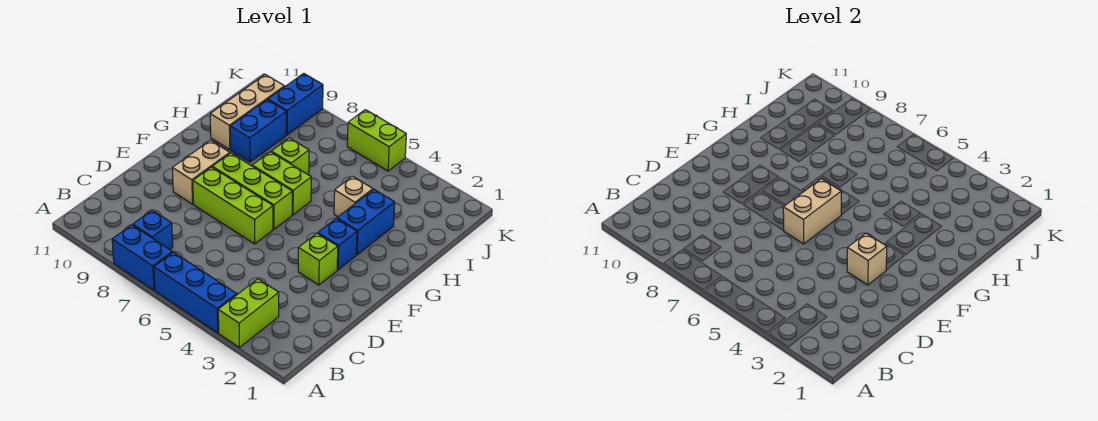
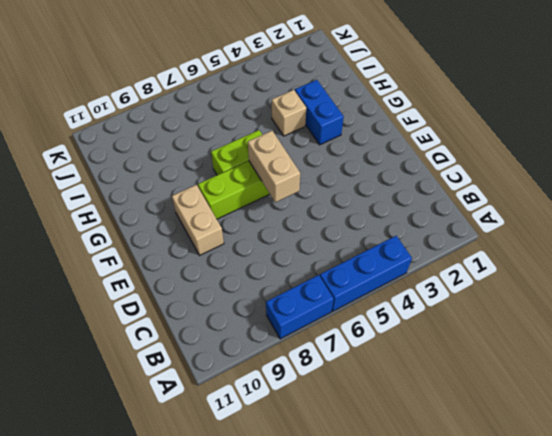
none -> lime 1x2 brick [218,279,279,347]
none -> blue 1x1 brick [133,210,173,249]
none -> lime 1x1 brick [298,233,338,285]

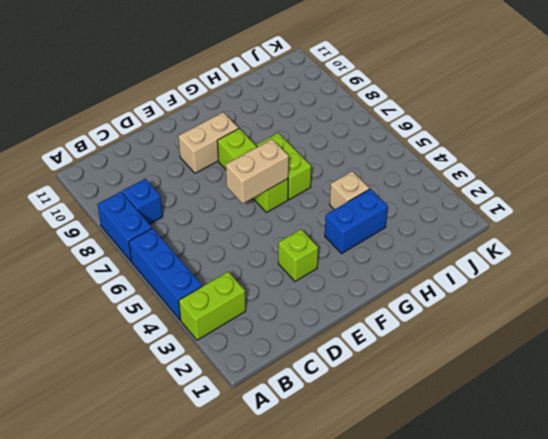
none -> lime 1x3 brick [193,167,273,244]
none -> blue 1x1 brick [318,218,357,270]
none -> lime 1x1 brick [271,138,309,175]

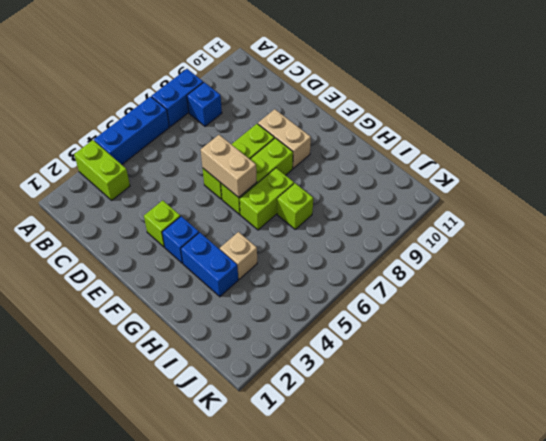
none -> blue 1x2 brick [230,100,286,162]
none -> tan 1x3 brick [210,74,285,149]
none -> blue 1x2 brick [268,73,323,135]

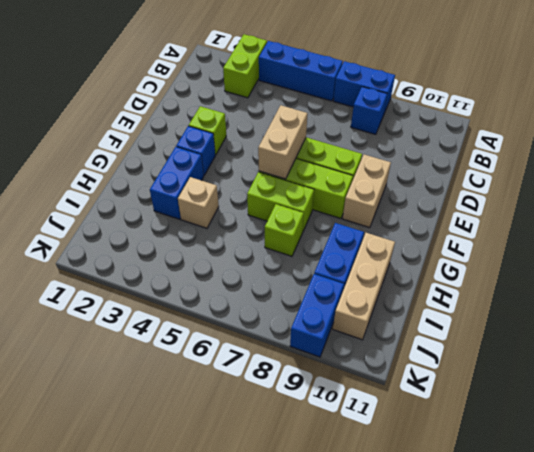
none -> lime 1x2 brick [347,110,406,171]
none -> tan 1x1 brick [847,233,887,285]

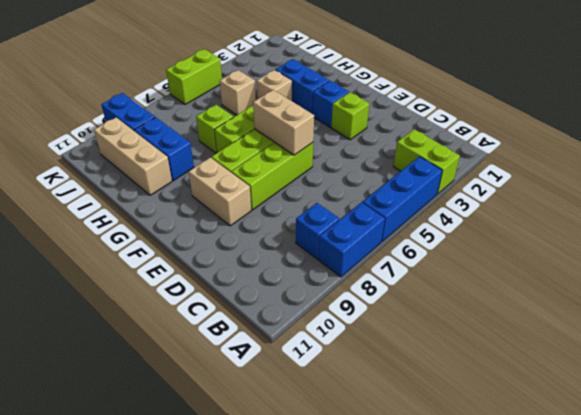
tan 1x1 brick [220,70,256,115] -> tan 1x1 brick moved to [847,233,887,285]

